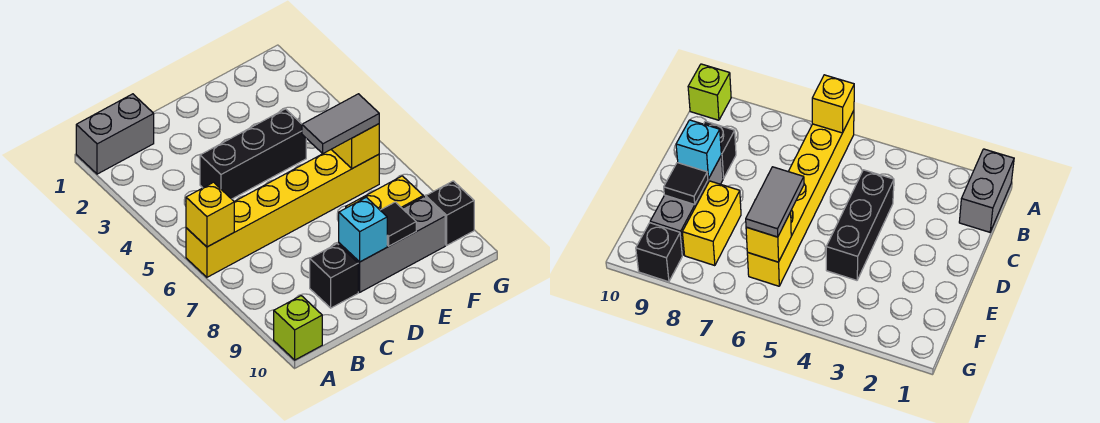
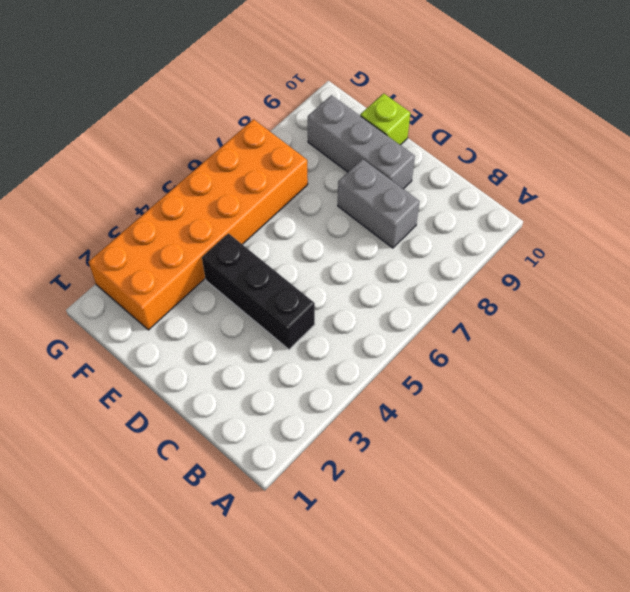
grey 1x2 brick [338,159,420,248] -> grey 1x2 brick moved to [76,94,154,174]
lime 1x1 brick [360,93,410,145] -> lime 1x1 brick moved to [274,296,322,360]
orange 2x6 brick [89,119,308,330] -> yellow 1x6 brick [186,150,379,277]
none -> black 1x1 brick [310,244,358,308]
none -> yellow 1x2 brick [346,176,423,210]
none -> black 1x1 brick [426,181,474,245]

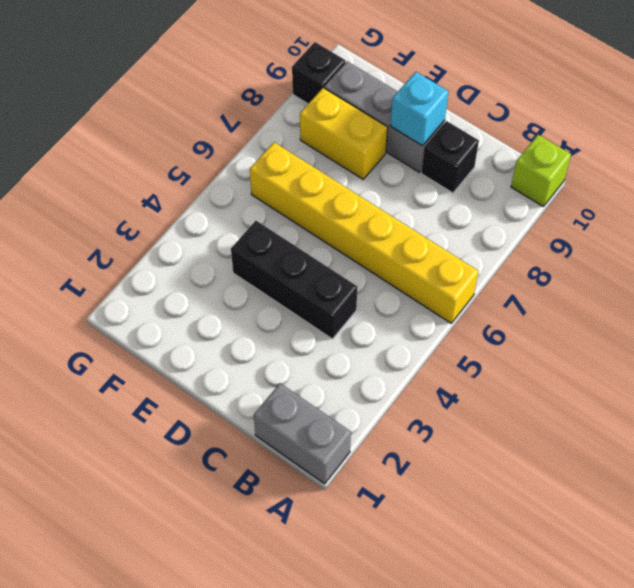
none -> yellow 1x1 brick [186,182,234,247]
none -> black 1x1 tile [380,202,416,246]
none -> yellow 1x1 brick [331,124,379,169]

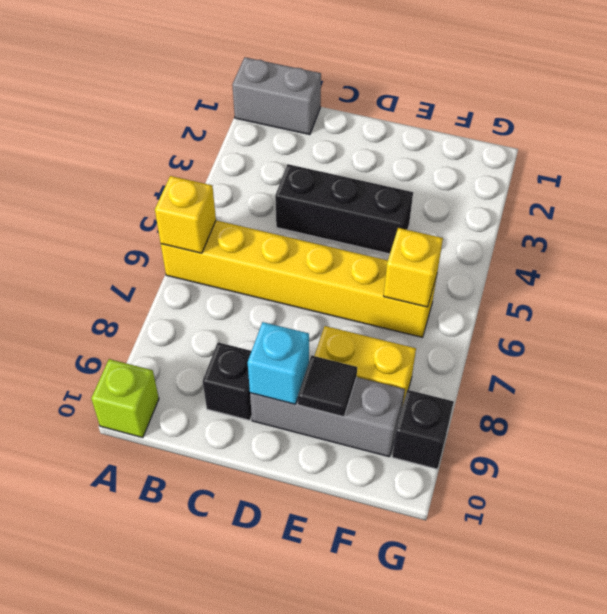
none -> grey 1x2 tile [302,94,379,154]

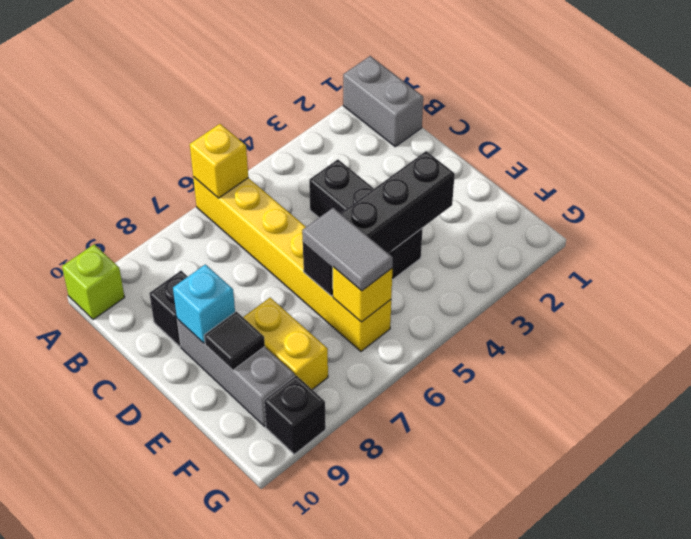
black 1x4 brick [303,151,455,296] -> none

